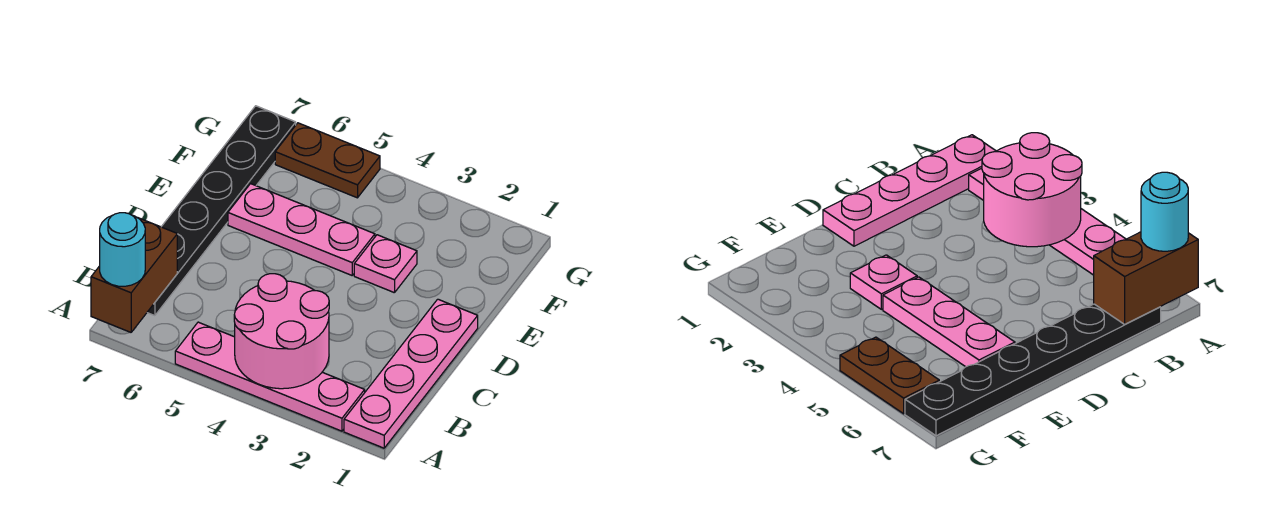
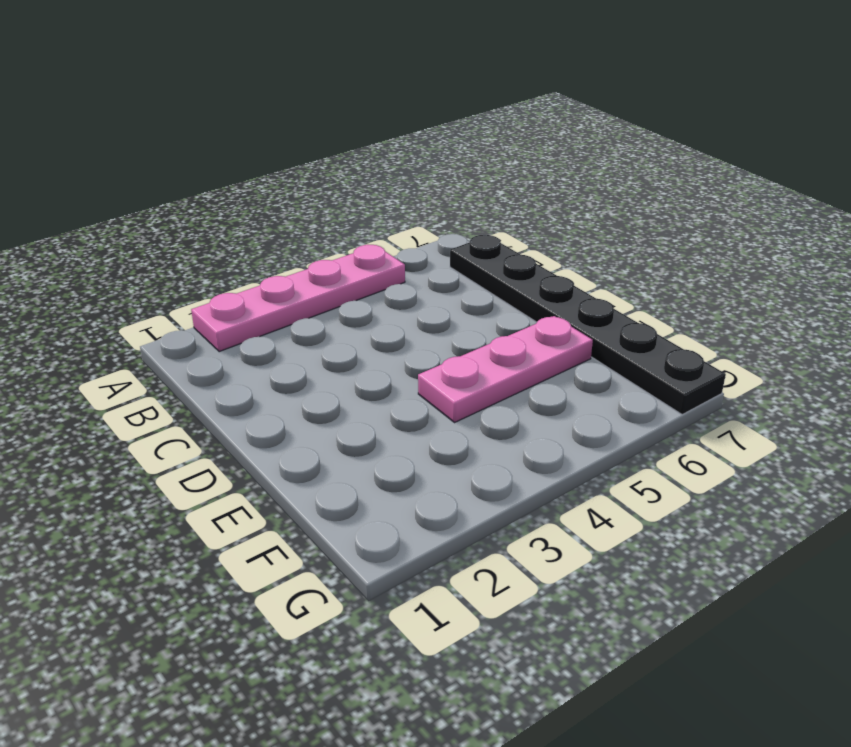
none -> pink 1x4 plate [344,299,478,448]
none -> pink 1x1 plate [354,235,417,293]

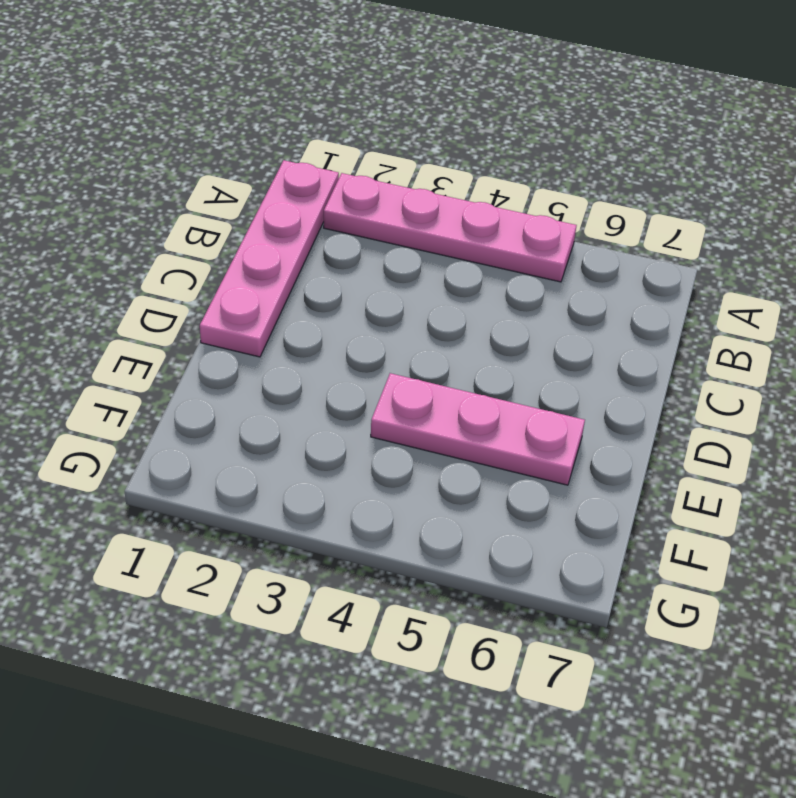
none -> black 1x6 plate [147,106,296,316]
none -> pink 1x1 plate [354,235,417,293]

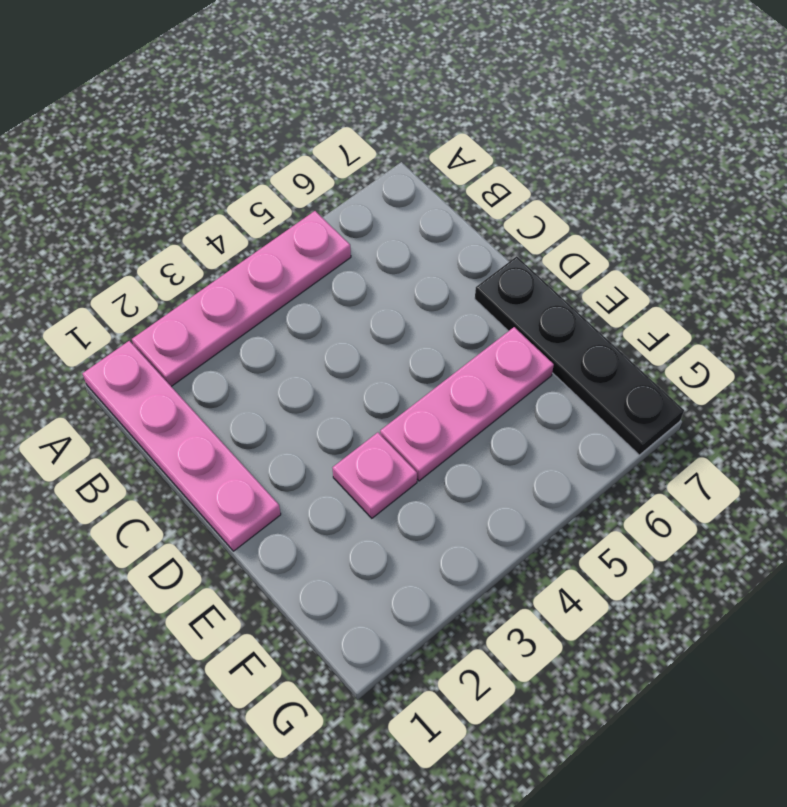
black 1x4 plate [475,256,684,455] -> black 1x6 plate [147,106,296,316]
none -> brown 1x2 plate [275,123,380,198]
none -> pink 2x2 round brick [234,274,329,389]

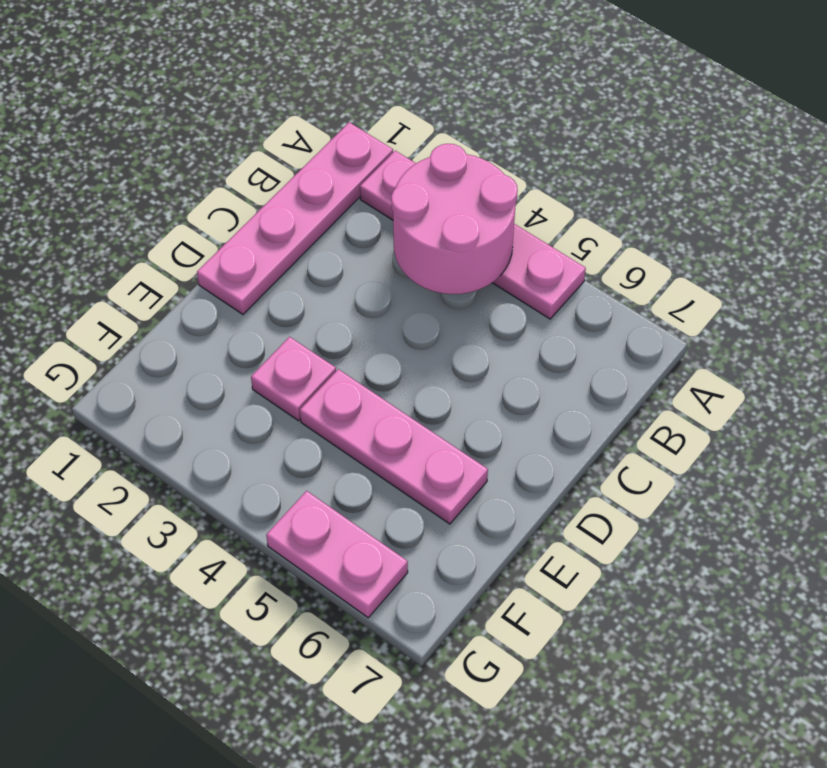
pink 1x2 plate [266,491,408,618] -> brown 1x2 plate [275,123,380,198]
none -> black 1x6 plate [147,106,296,316]
none -> brown 1x2 brick [91,218,177,332]

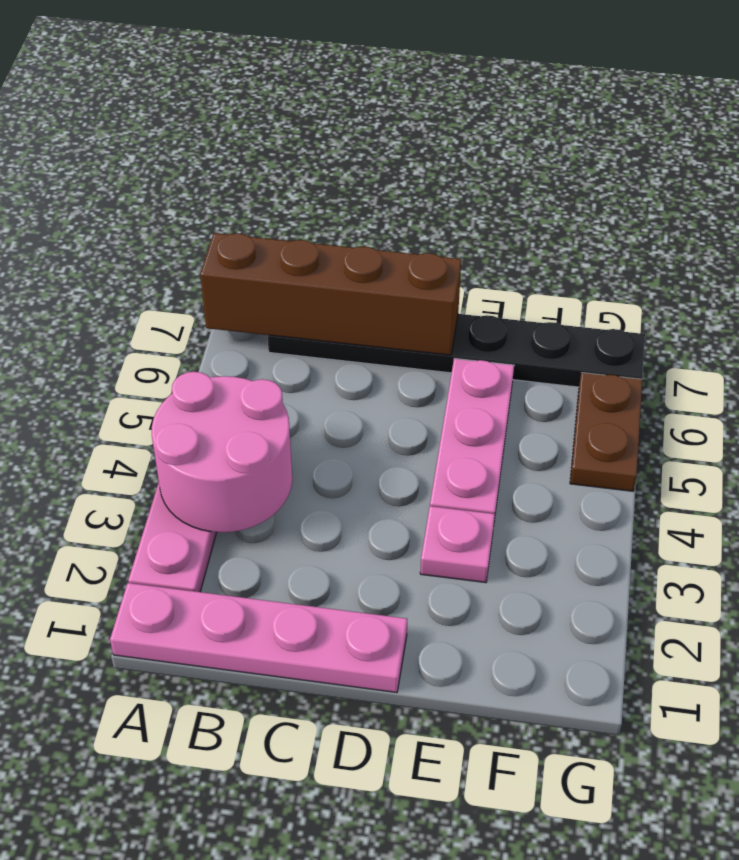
brown 1x4 brick [200,233,461,355] -> brown 1x2 brick [91,218,177,332]
none -> cyan 1x1 round brick [100,213,145,286]

